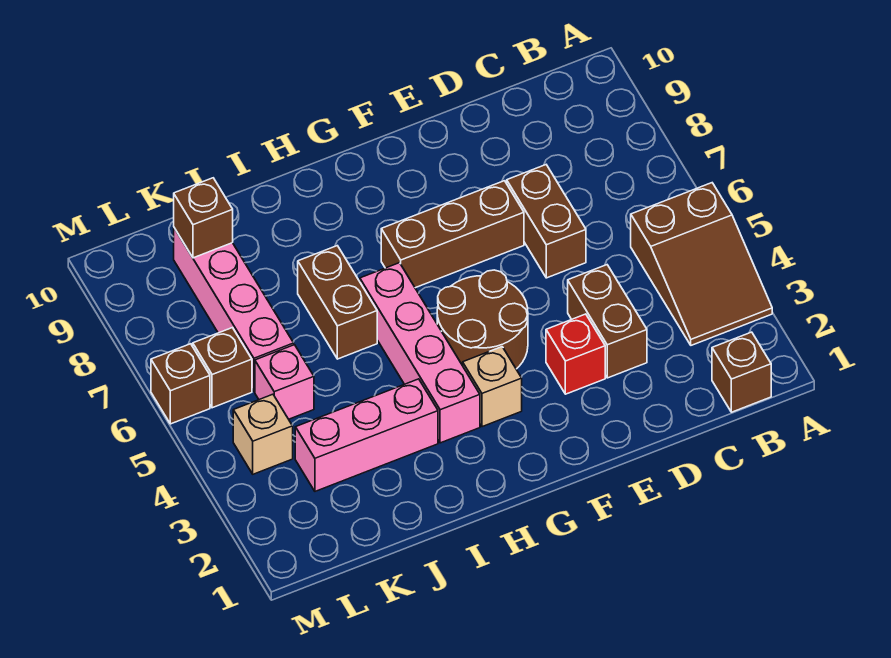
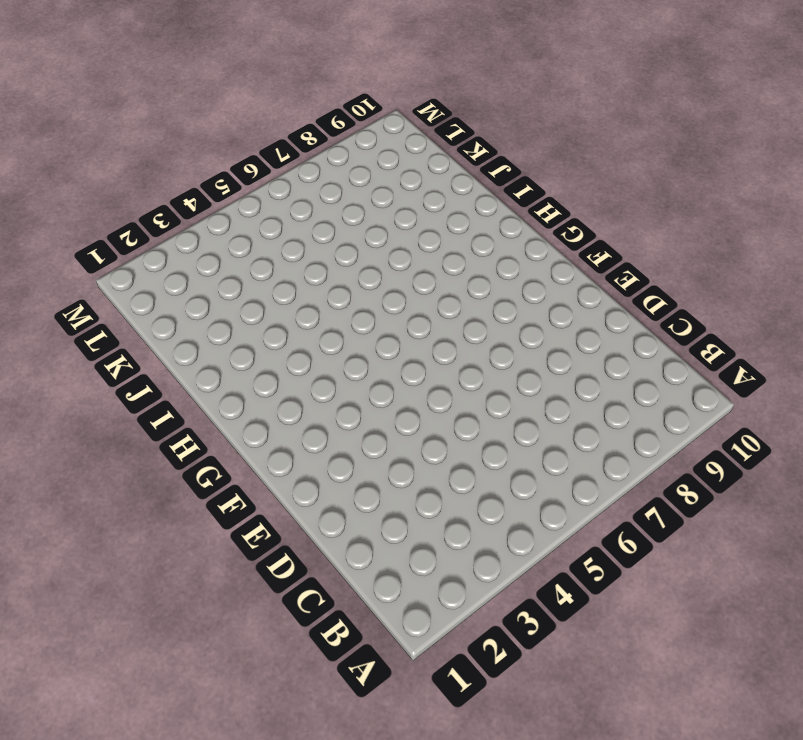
none -> brown 2x3 slope [631,183,772,345]
none -> brown 1x1 brick [712,332,771,412]
none -> brown 1x2 brick [568,265,647,378]

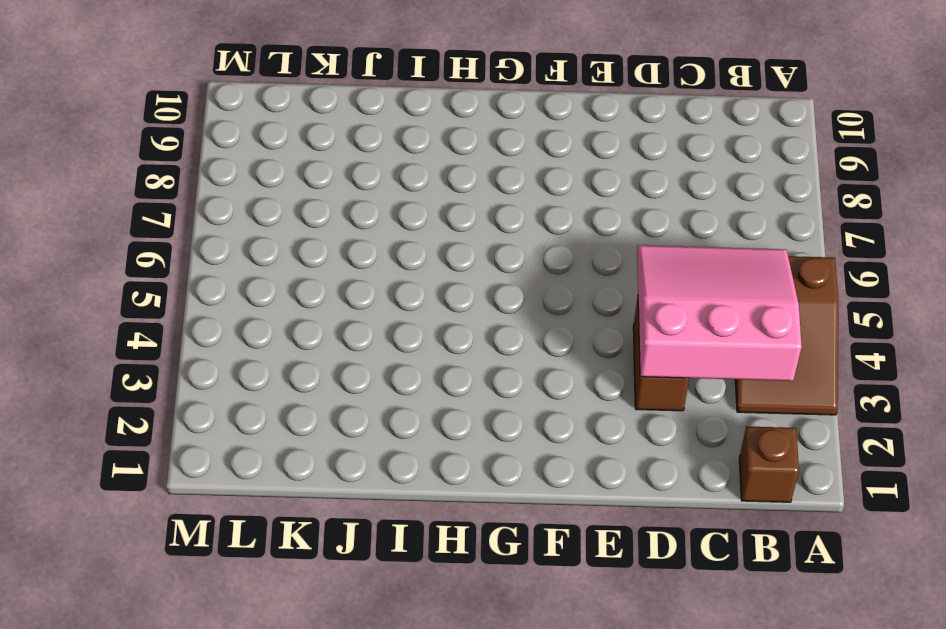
pink 3x3 slope [637,245,802,381] -> none
none -> brown 1x2 brick [507,165,586,278]
none -> red 1x1 brick [546,314,605,394]
none -> brown 1x3 brick [381,181,524,288]

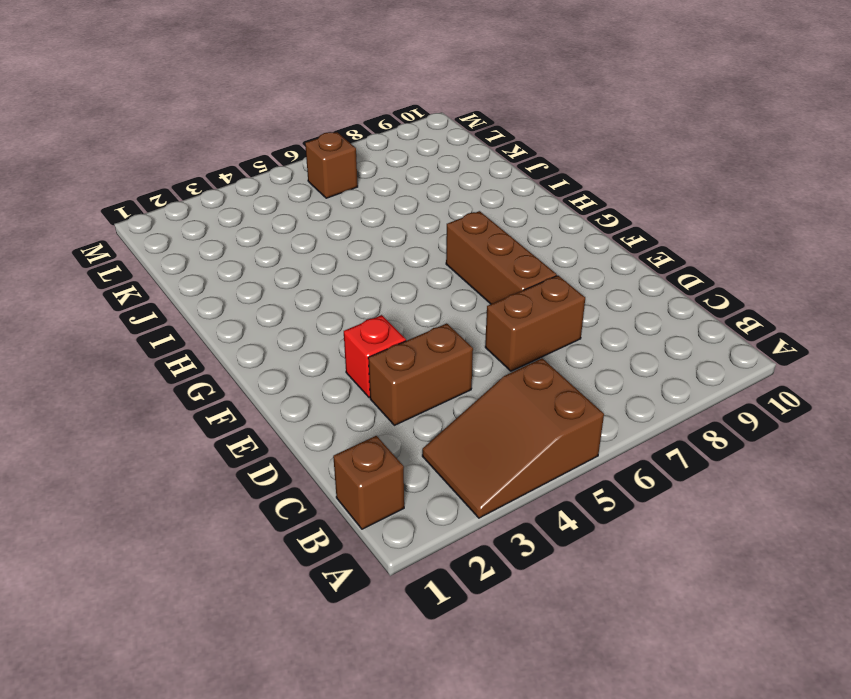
none -> brown 2x2 round brick [437,270,528,369]
none -> tan 1x1 brick [463,347,522,427]
none -> pink 1x4 brick [360,263,480,443]

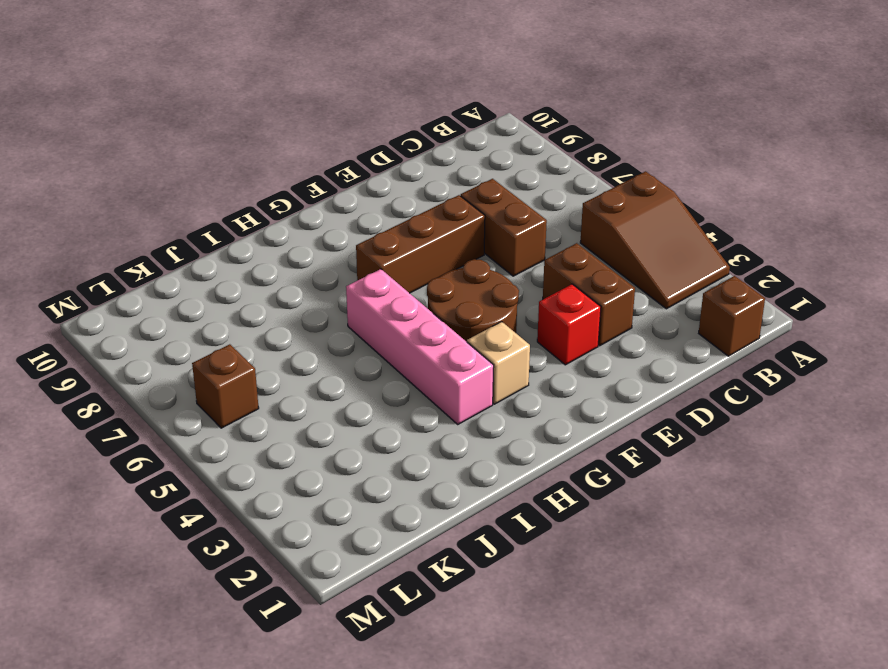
none -> pink 1x3 brick [295,379,438,491]
none -> brown 1x2 brick [298,246,377,359]
none -> pink 1x1 brick [255,345,314,419]

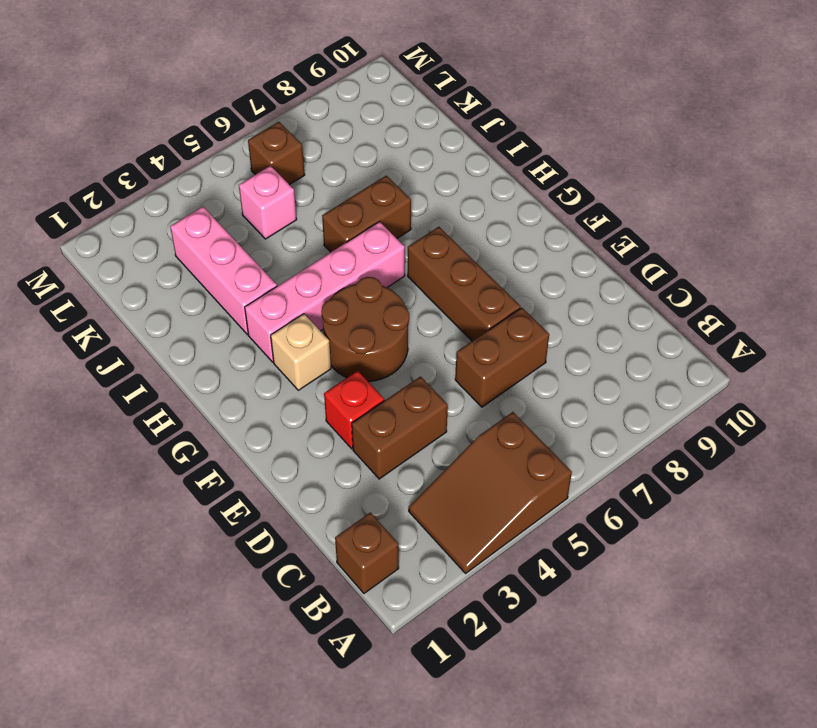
none -> pink 1x4 brick [174,228,294,391]
none -> tan 1x1 brick [233,394,293,474]
none -> brown 1x1 brick [151,344,210,424]

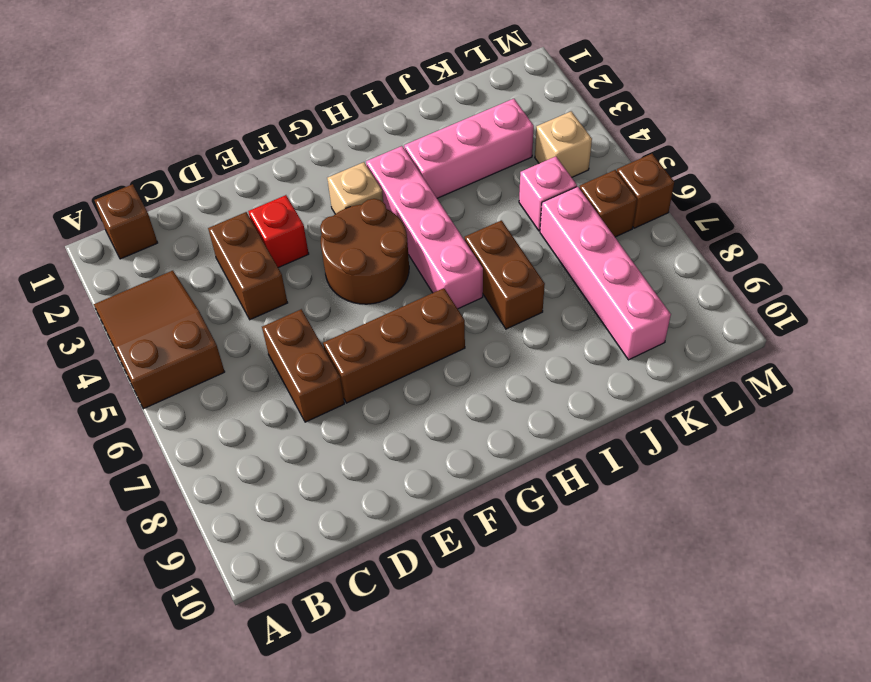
none -> brown 1x1 brick [174,178,233,258]

